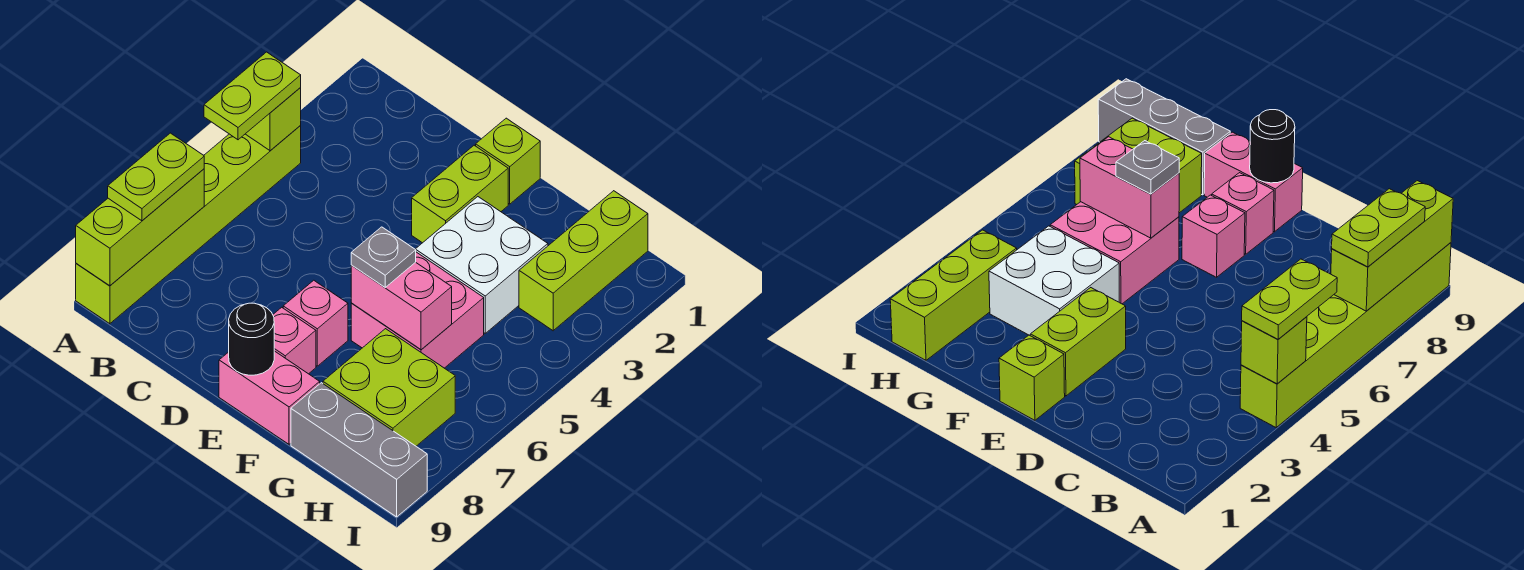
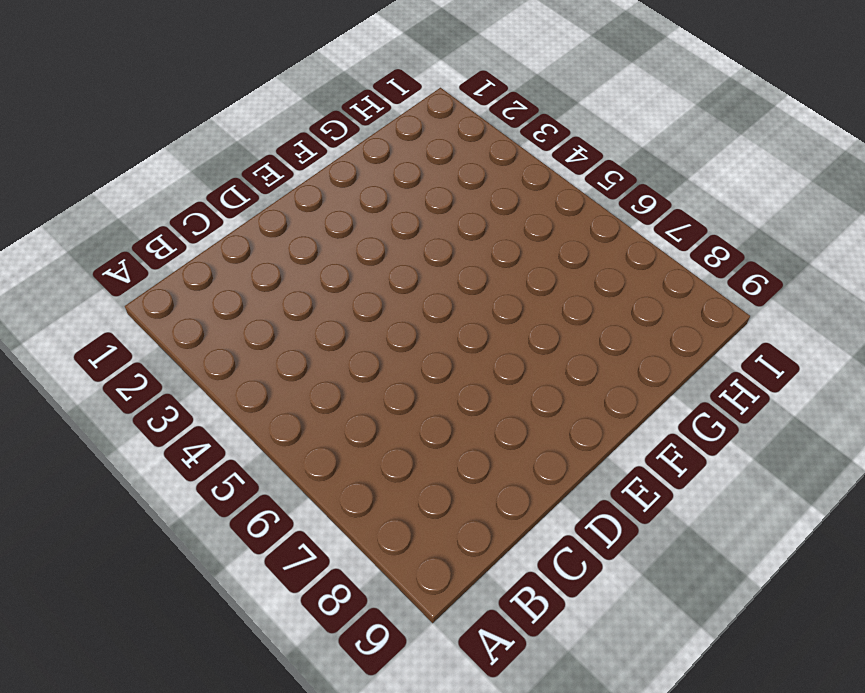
none -> lime 1x6 brick [76,126,301,324]
none -> lime 1x1 brick [476,118,540,204]
none -> lime 1x2 brick [412,145,508,243]

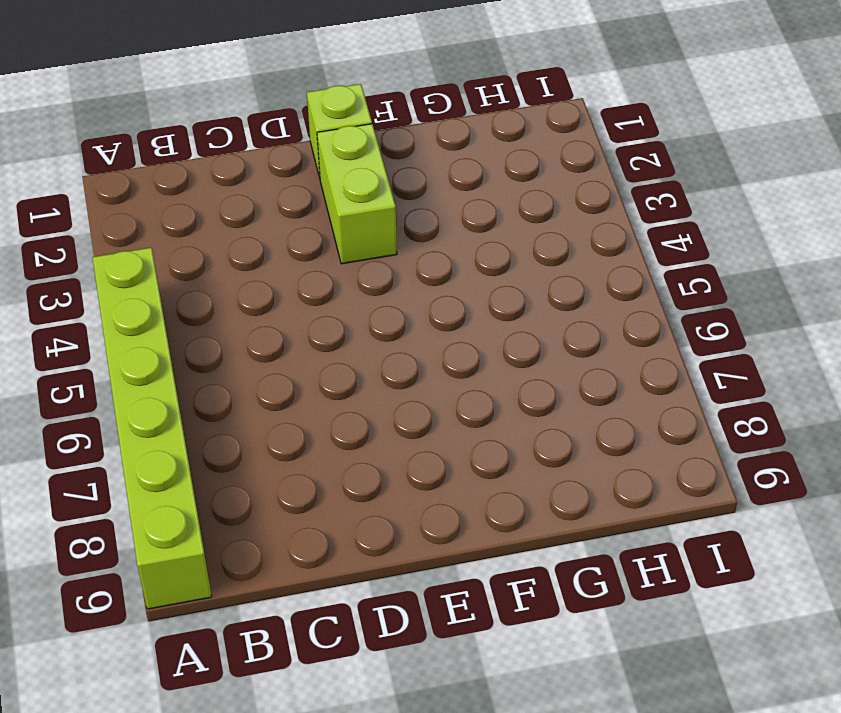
none -> pink 1x1 brick [283,280,348,366]
none -> pink 1x1 brick [273,307,316,374]
none -> pink 1x2 brick [219,351,320,444]

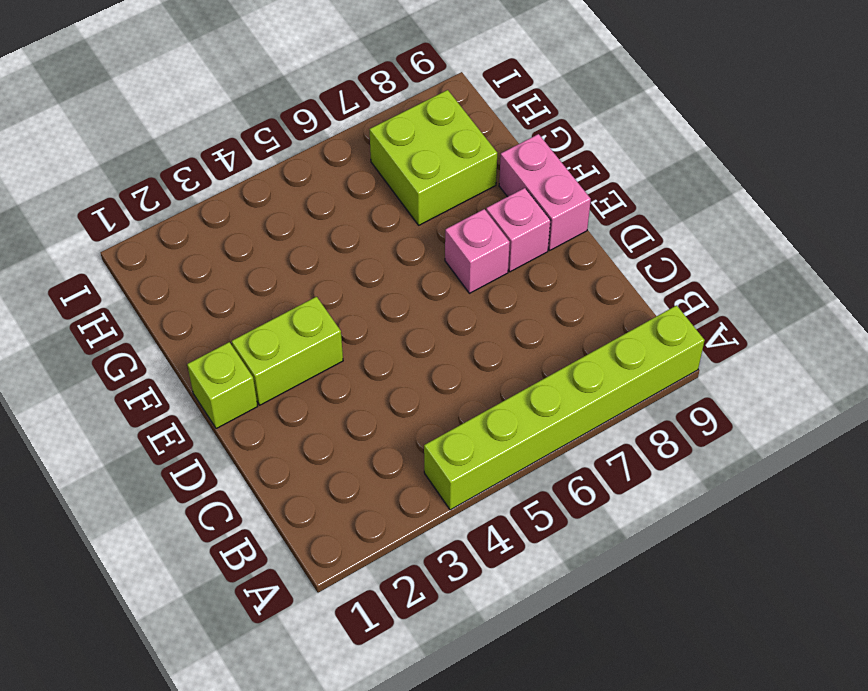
none -> white 2x2 brick [415,197,548,333]
none -> pink 2x2 brick [351,252,484,368]
none -> grey 1x3 brick [291,383,427,517]

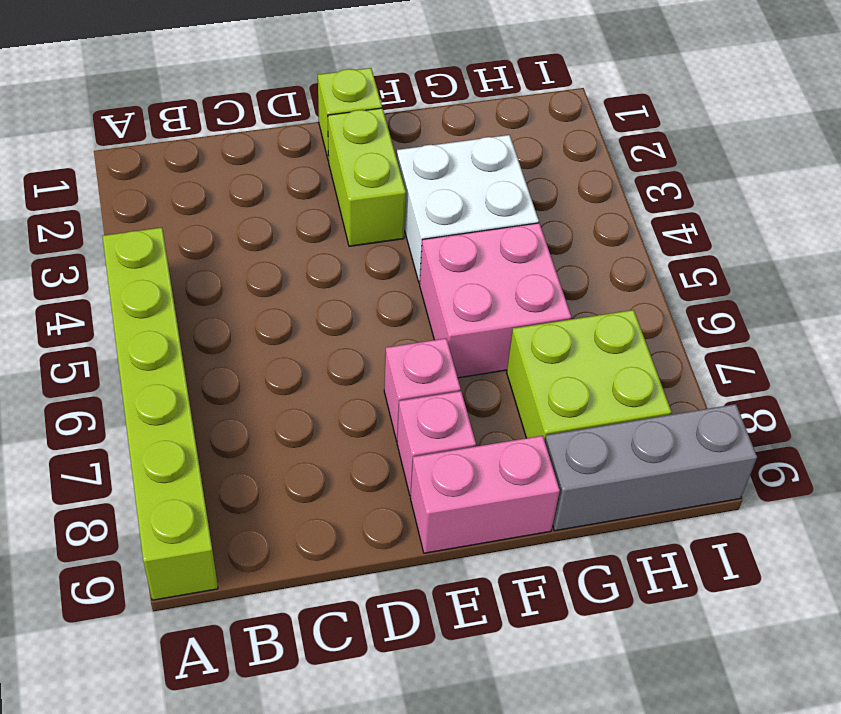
none -> lime 1x3 brick [519,191,648,331]
none -> lime 1x1 brick [246,88,301,151]
none -> lime 1x3 brick [76,169,204,286]

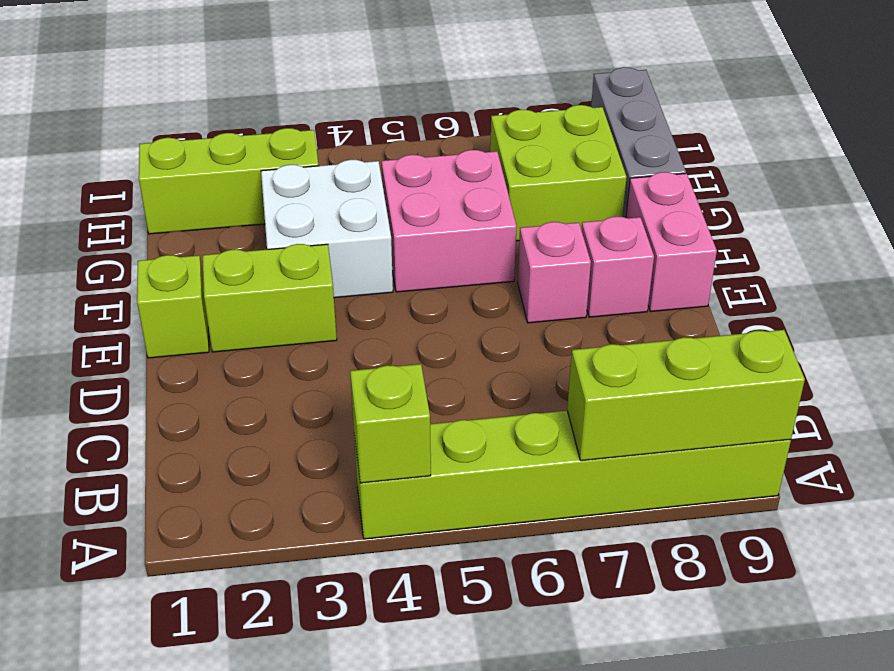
none -> black 1x1 round brick [229,303,274,375]
none -> pink 1x2 brick [351,262,452,350]
none -> lime 1x2 plate [204,52,301,140]

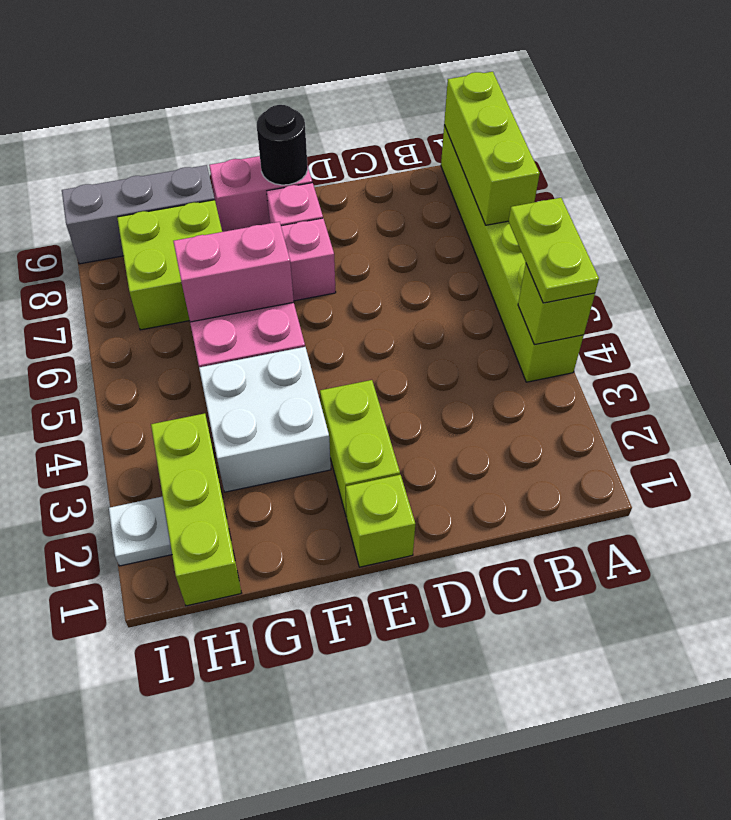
white 1x1 plate [109,496,172,566] -> none
none -> lime 1x2 plate [108,133,204,221]
none -> grey 1x1 plate [351,227,416,287]

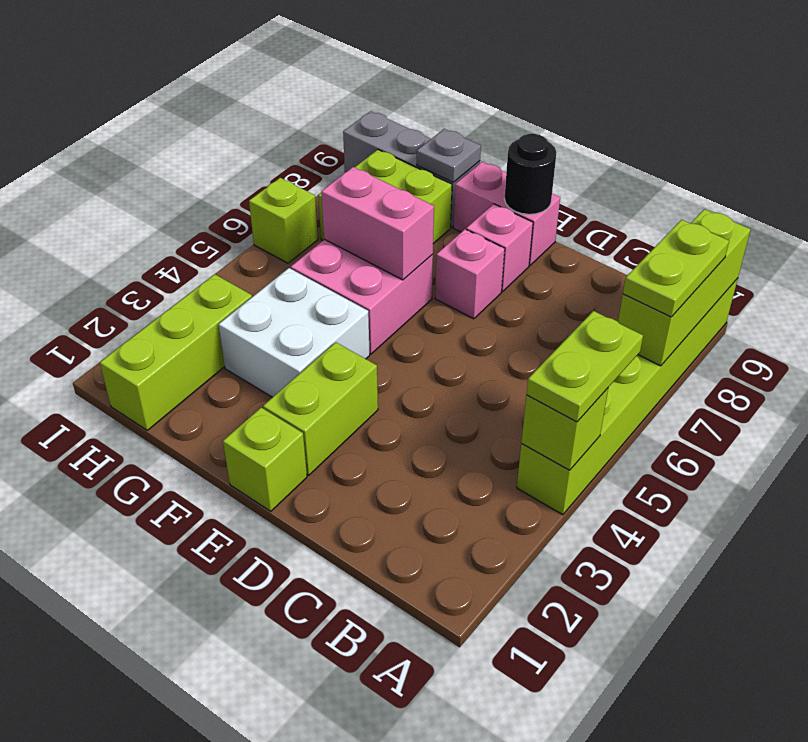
grey 1x1 plate [417,129,481,182] -> grey 1x1 plate moved to [351,227,416,287]
lime 1x1 brick [249,178,318,263] -> none

